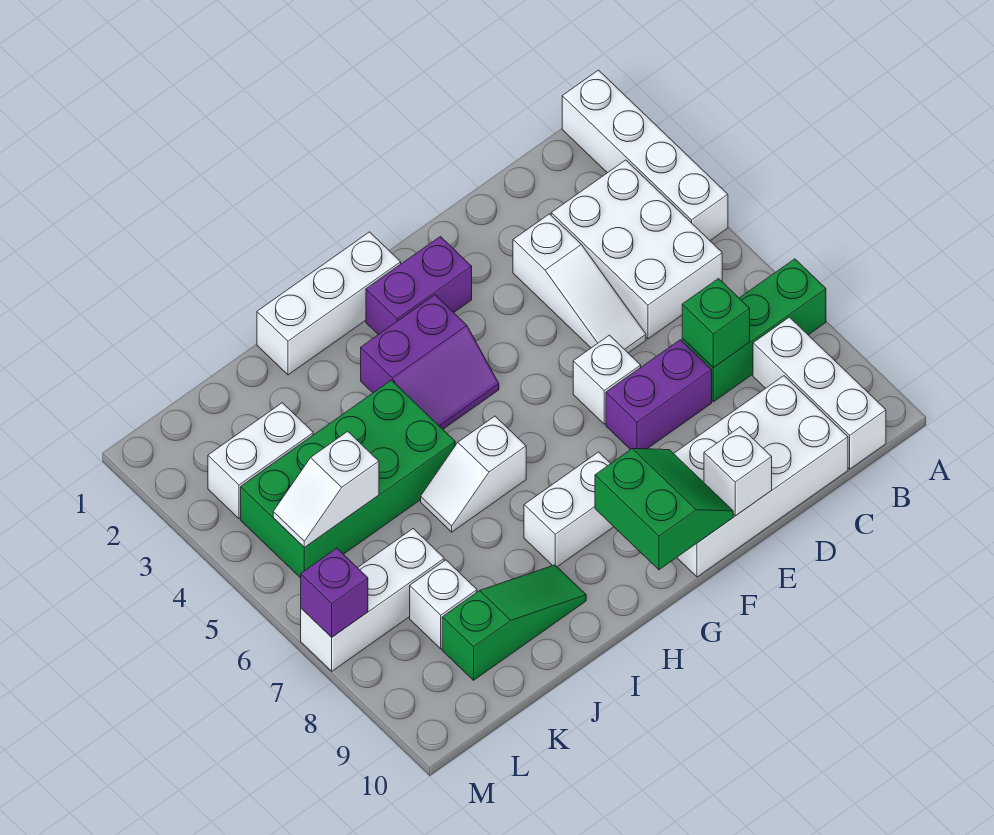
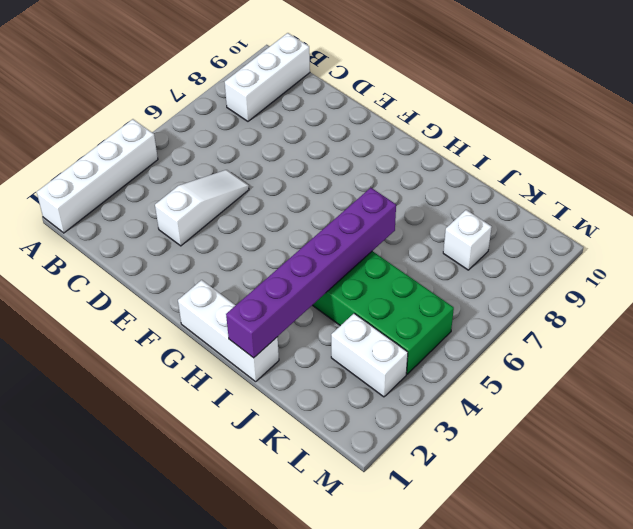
purple 1x6 brick [226,188,396,358] -> none
none -> green 1x3 brick [682,259,826,402]
none -> white 2x3 brick [551,160,722,339]
none -> white 2x4 brick [674,376,848,577]

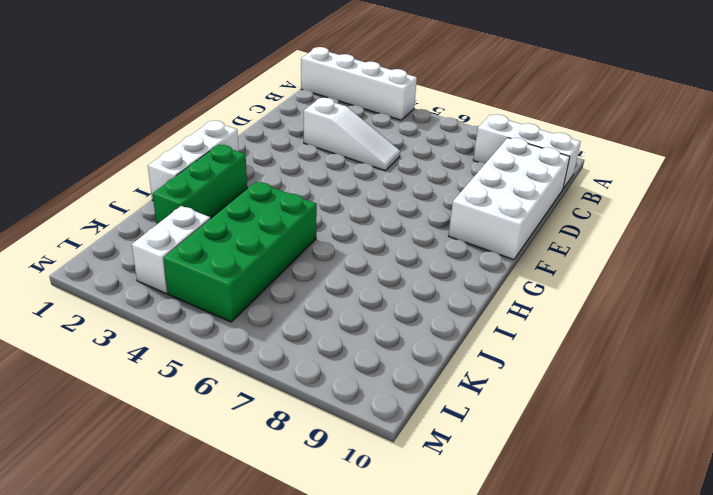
green 1x3 brick [153,145,247,225] -> green 1x3 brick moved to [682,259,826,402]
none -> white 2x3 brick [551,160,722,339]
none -> purple 1x2 brick [606,340,712,450]
none -> white 1x1 brick [573,335,641,424]

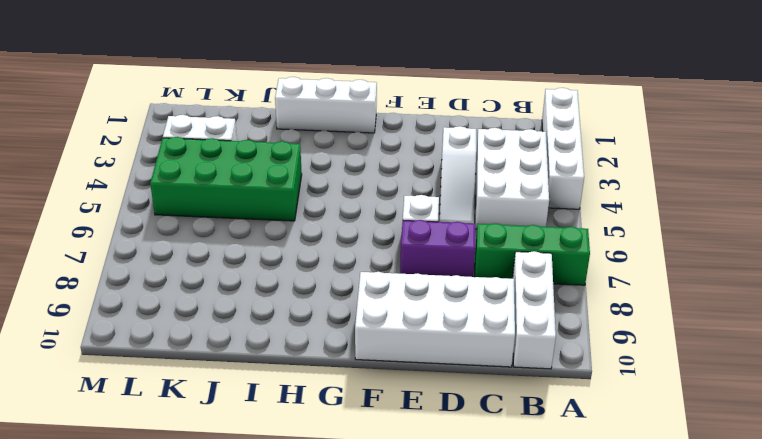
none -> purple 1x2 brick [366,236,472,335]
none -> purple 2x2 slope [361,295,499,429]
none -> white 1x2 brick [524,452,614,567]

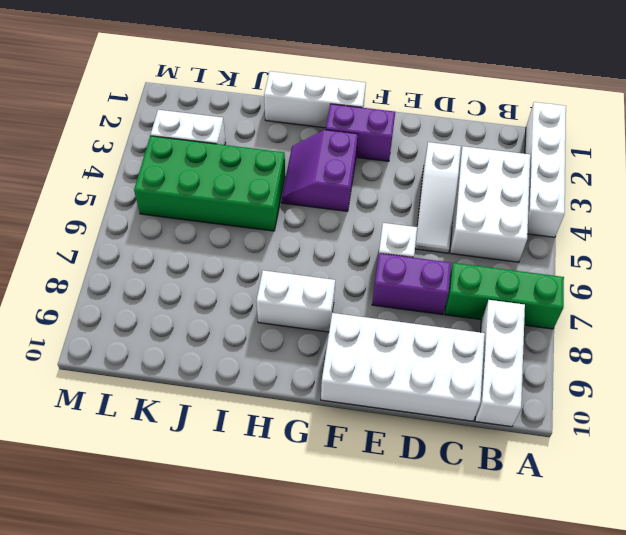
purple 2x2 slope [282,130,358,211] -> purple 2x2 slope turned to [361,295,499,429]
none -> white 1x2 slope [421,416,526,532]
none -> green 1x3 slope [442,565,586,680]
none -> white 1x3 brick [301,529,444,671]

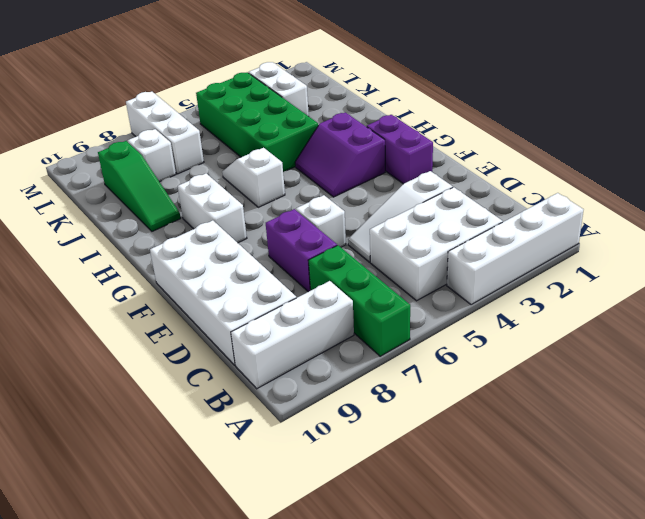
none -> white 1x3 brick [257,232,401,375]
none -> green 1x1 brick [682,279,750,368]
none -> white 1x1 brick [704,427,772,516]

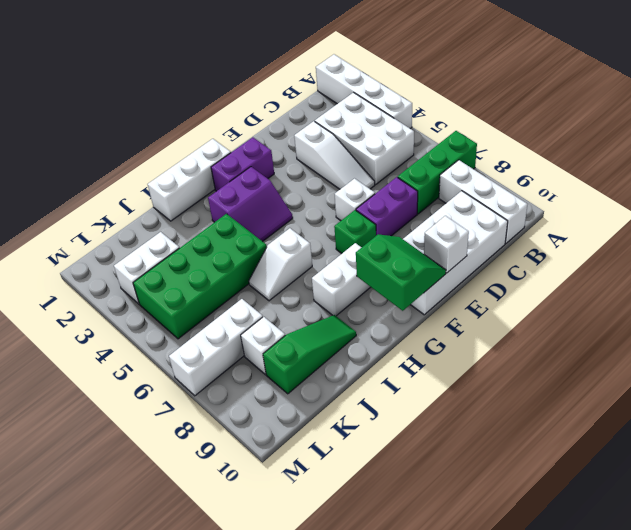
green 1x1 brick [334,210,376,253] -> green 1x1 brick moved to [682,279,750,368]
none -> white 1x2 slope [273,431,379,548]
none -> purple 1x1 brick [301,548,368,637]

